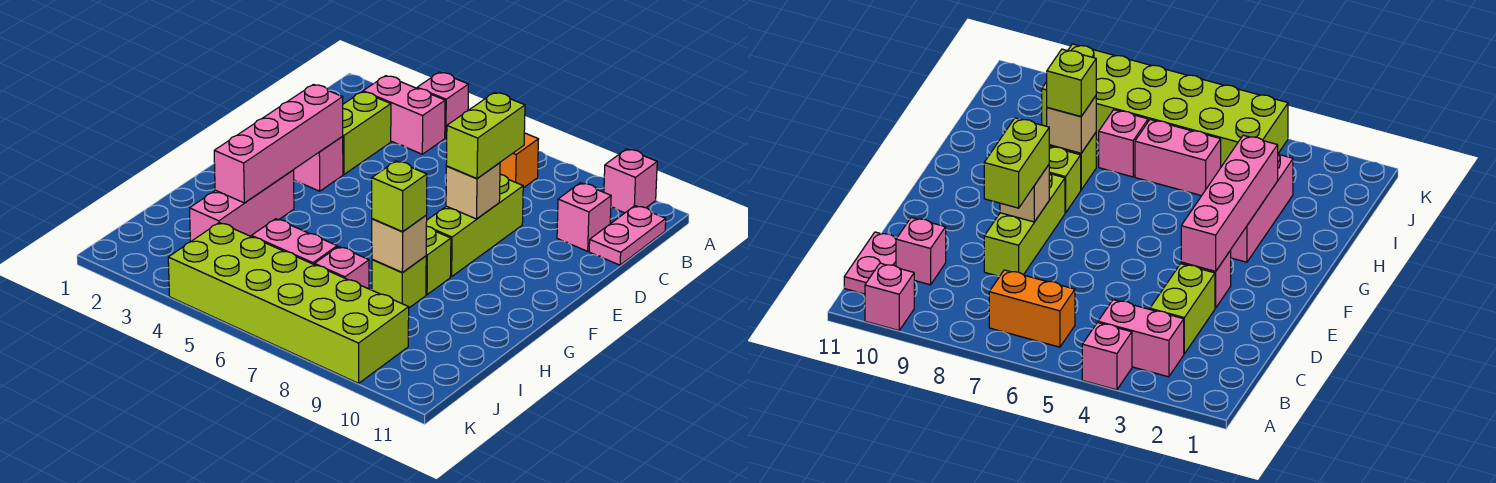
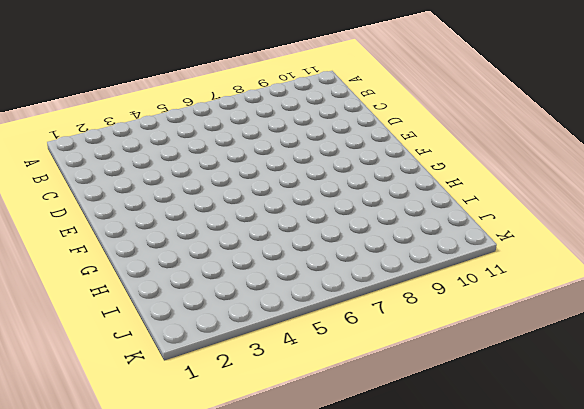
none -> pink 1x1 brick [417,72,468,138]
none -> pink 1x1 brick [604,149,657,213]
none -> pink 1x2 brick [363,76,445,154]

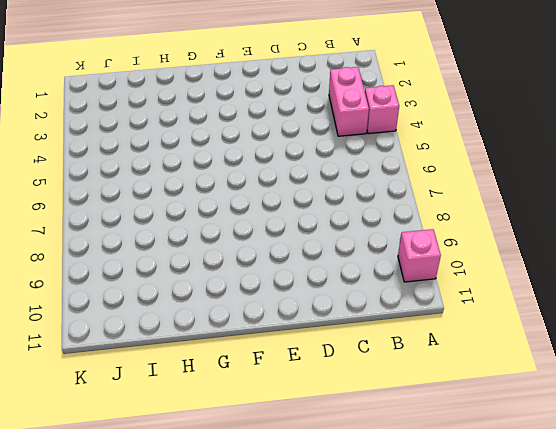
none -> orange 1x2 brick [500,133,539,188]
none -> pink 1x2 plate [589,206,666,265]
none -> lime 1x2 brick [343,92,391,174]

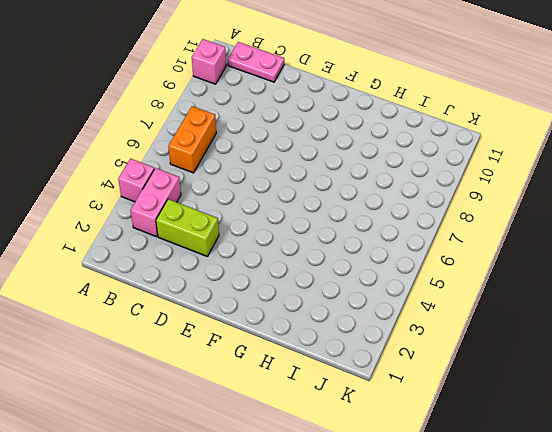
none -> pink 1x1 brick [557,183,611,251]
none -> lime 1x3 brick [426,174,523,277]
none -> pink 1x1 brick [294,136,343,191]

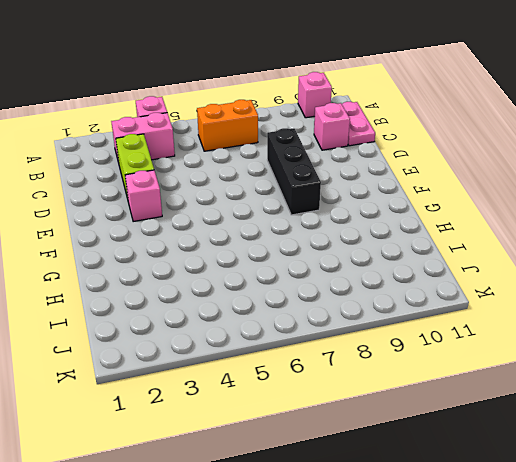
black 1x3 brick [267,128,321,215] -> lime 1x3 brick [426,174,523,277]
none -> pink 1x3 brick [190,170,294,242]
none -> lime 1x1 brick [426,226,451,295]
none -> lime 1x1 brick [372,256,426,308]

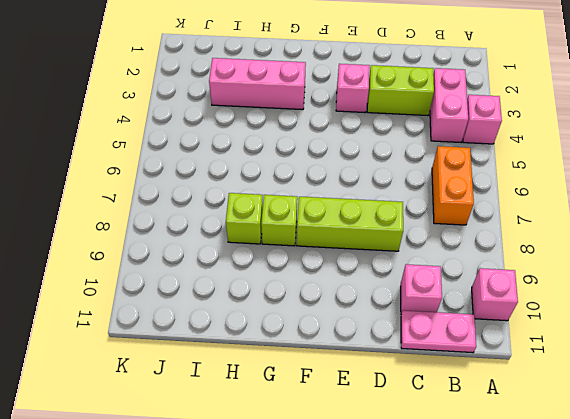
none -> pink 1x2 brick [251,219,337,265]
none -> pink 1x1 brick [315,247,369,289]
none -> lime 2x6 brick [168,223,409,383]

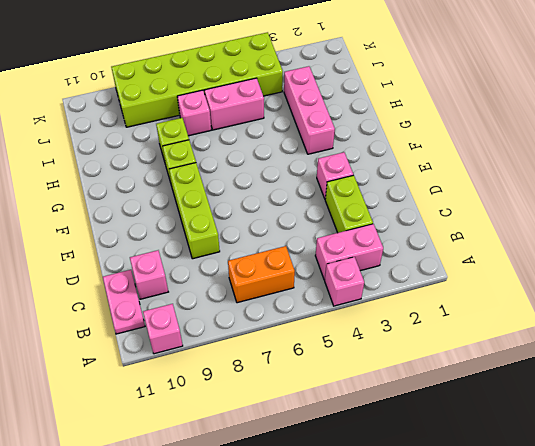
none -> pink 1x4 brick [214,85,343,203]
none -> tan 1x1 brick [446,163,500,219]
none -> tan 1x1 brick [372,215,427,272]

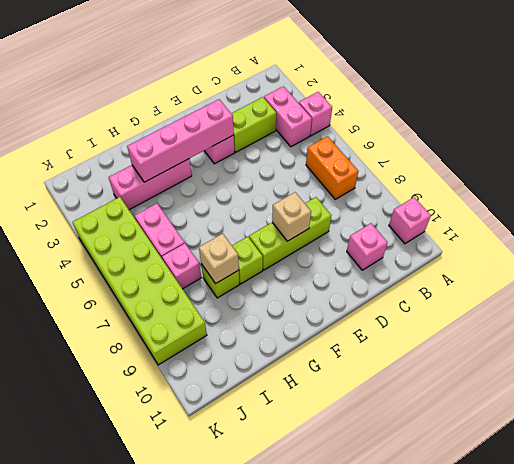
none -> pink 1x2 plate [589,206,666,265]
none -> lime 1x2 brick [446,92,525,179]
none -> lime 1x1 brick [372,161,427,232]

